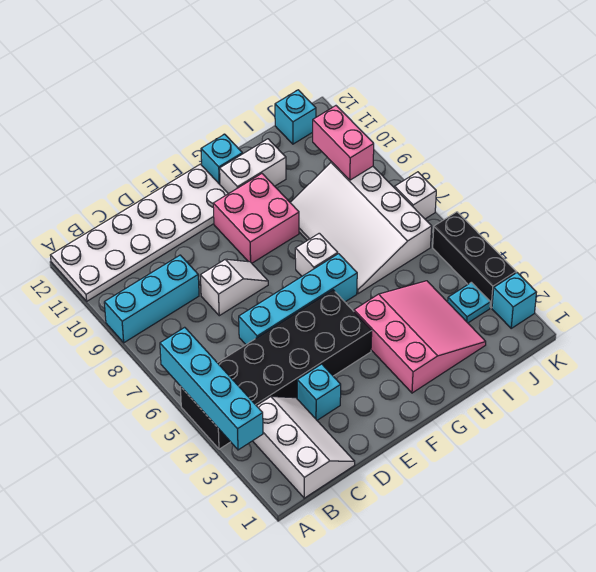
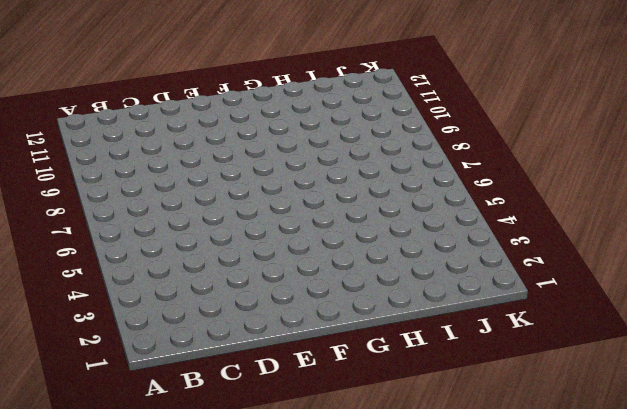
none -> black 2x6 brick [180,290,372,449]
none -> cyan 1x3 brick [104,255,199,343]
none -> white 2x6 plate [50,164,228,301]

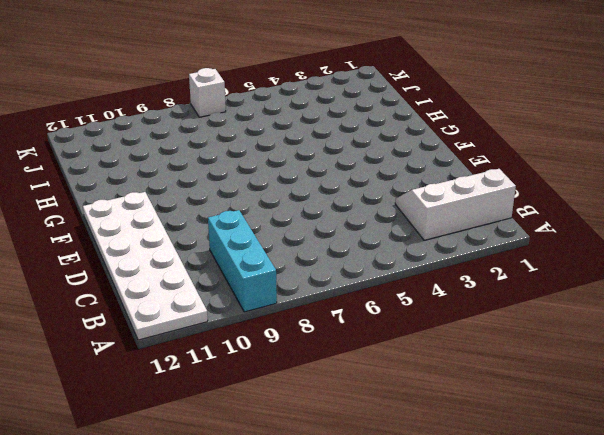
none -> black 2x6 brick [180,290,372,449]
none -> cyan 1x1 brick [297,364,341,420]
none -> cyan 1x4 brick [239,254,357,344]

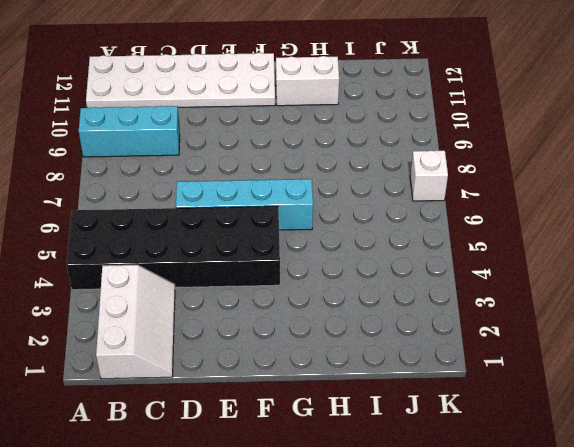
none -> cyan 1x1 brick [297,364,341,420]
none -> white 1x2 slope [200,259,268,316]
none -> pink 2x2 brick [213,174,299,263]

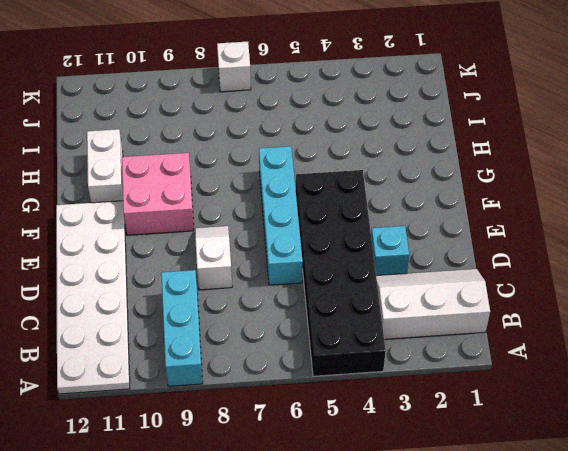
none -> pink 3x3 slope [354,281,486,393]
none -> white 1x1 brick [295,233,338,276]
none -> cyan 1x1 brick [201,134,242,184]

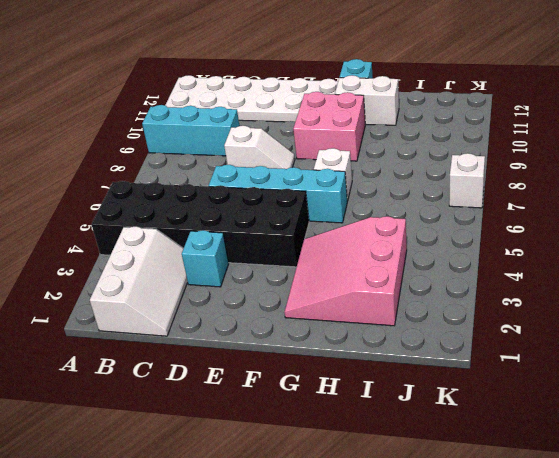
pink 3x3 slope [284,216,407,326] -> pink 3x3 slope turned to [354,281,486,393]
none -> white 3x4 slope [290,162,432,294]
none -> cyan 1x1 plate [448,282,490,323]
none -> cyan 1x1 brick [275,90,316,144]

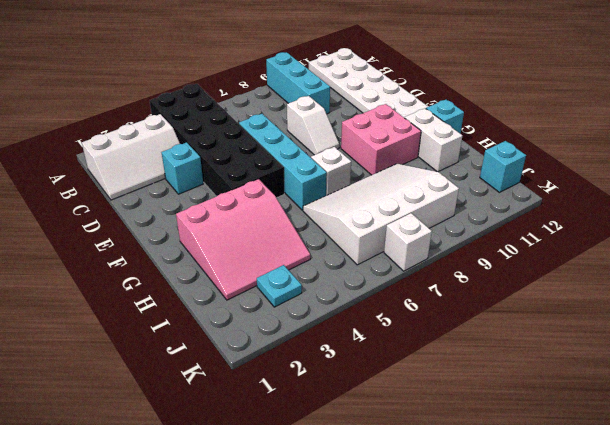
none -> cyan 1x1 brick [492,273,537,328]
none -> black 1x3 brick [433,212,516,308]
none -> cyan 1x4 brick [160,327,263,450]

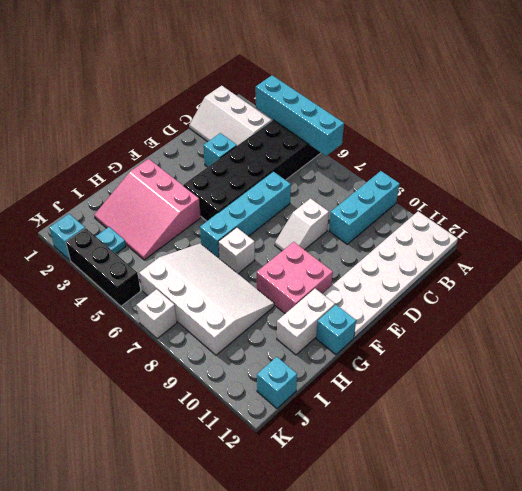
none -> pink 1x2 brick [313,106,374,180]

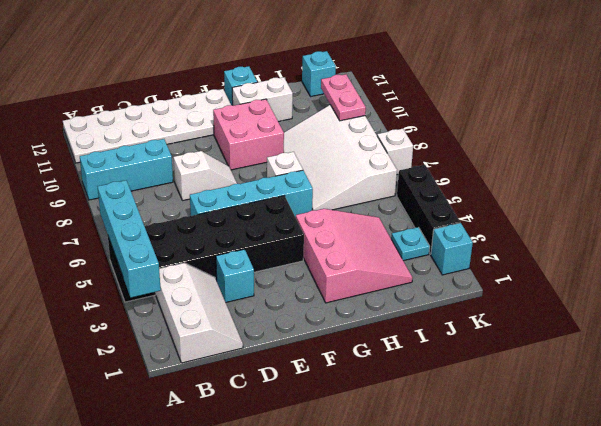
pink 1x2 plate [321,74,366,121] -> pink 1x2 brick [313,106,374,180]

